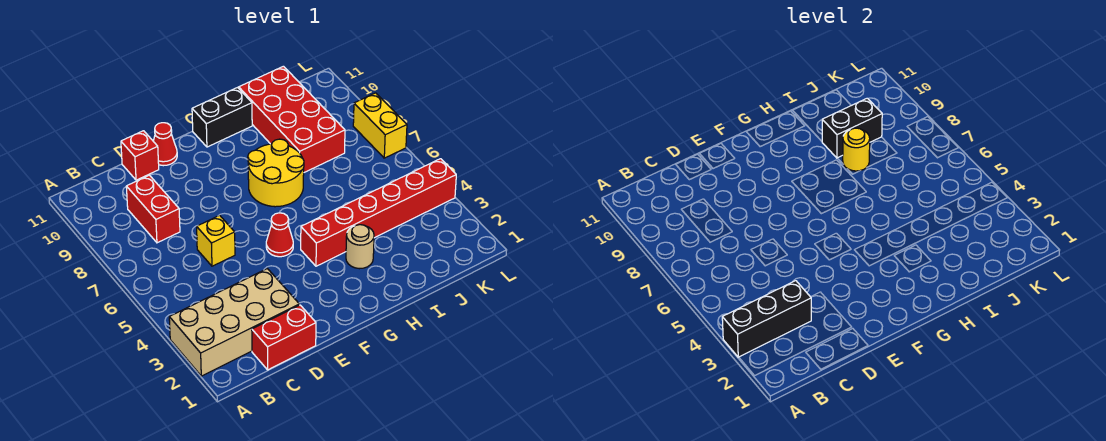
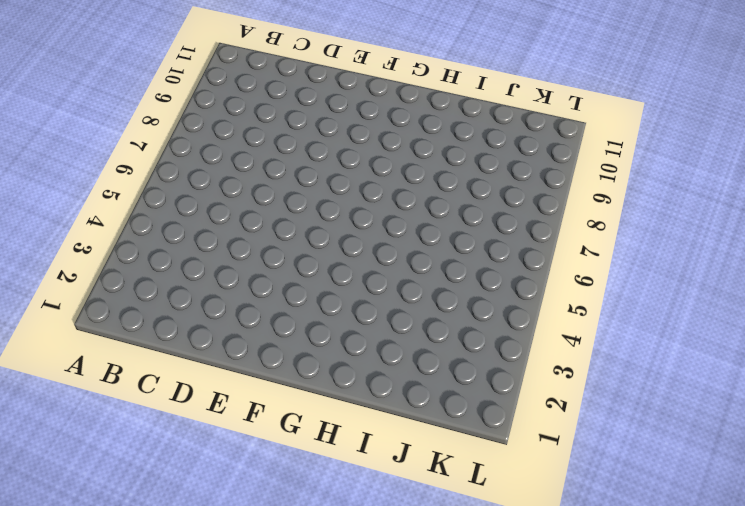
none -> tan 2x4 brick [169,269,299,376]
none -> red 1x2 brick [252,305,316,370]
none -> red 1x2 brick [126,175,180,243]

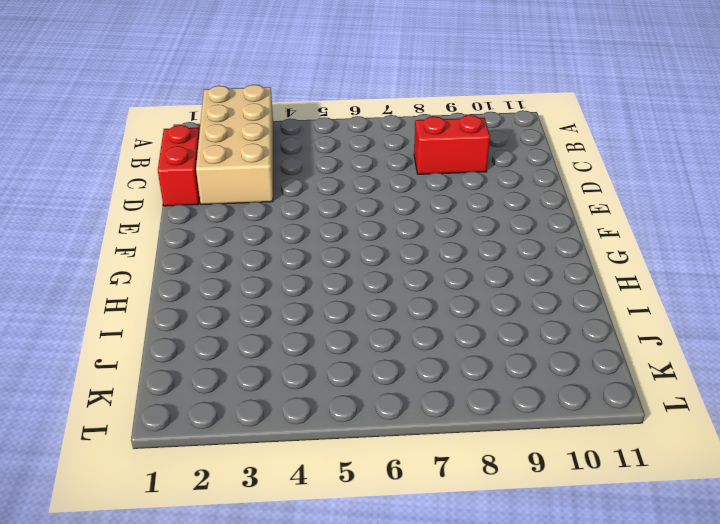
none -> yellow 1x1 brick [197,215,235,266]
none -> red 1x1 brick [121,131,159,180]
none -> red 1x1 cone [153,123,177,166]

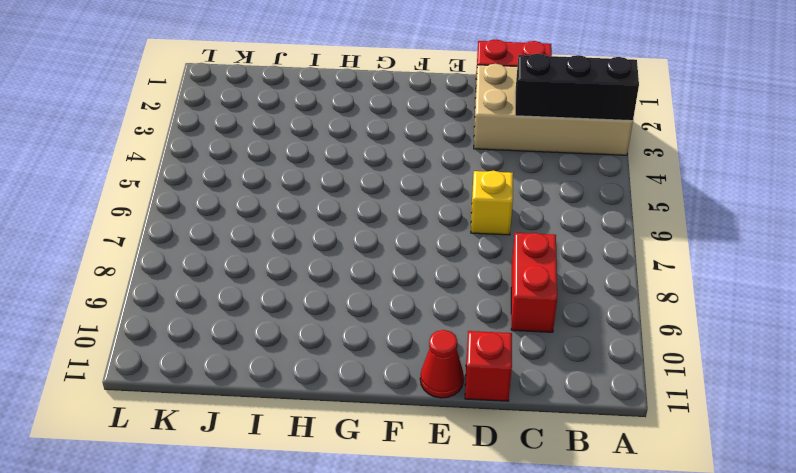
none -> red 1x1 cone [266,213,293,257]
none -> red 1x6 brick [301,159,456,266]
none -> yellow 2x2 round brick [248,139,304,207]

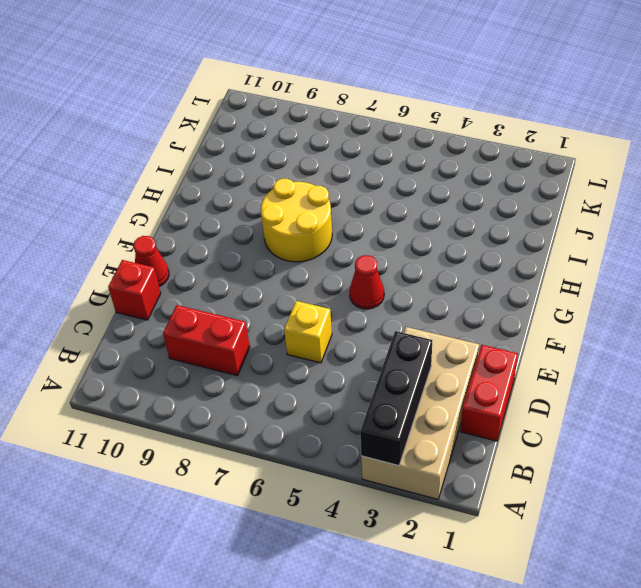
none -> red 1x6 brick [301,159,456,266]
none -> black 1x2 brick [192,88,252,147]
none -> tan 1x1 round brick [346,225,374,269]

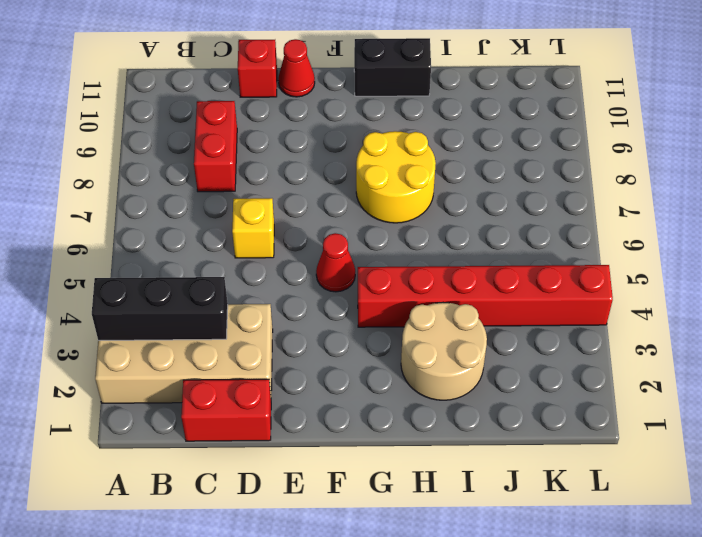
tan 2x2 round brick [401,303,487,400] -> tan 1x1 round brick [346,225,374,269]
none -> red 2x4 brick [239,66,345,172]
none -> yellow 1x2 brick [353,93,407,158]
none -> yellow 1x1 round brick [843,128,870,171]

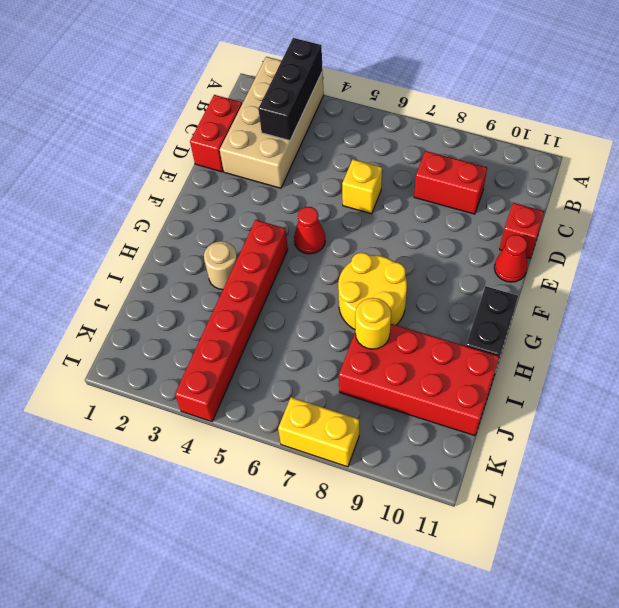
none -> black 1x2 brick [822,98,882,158]

